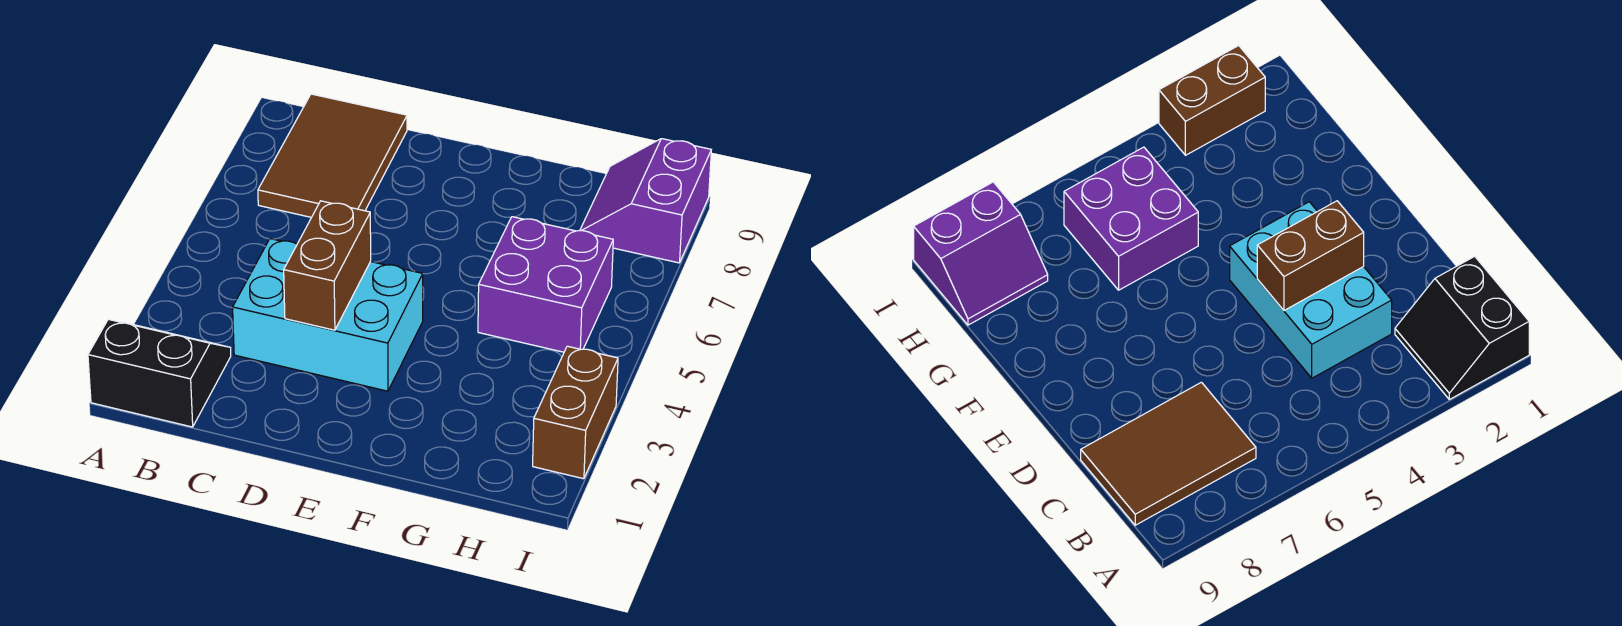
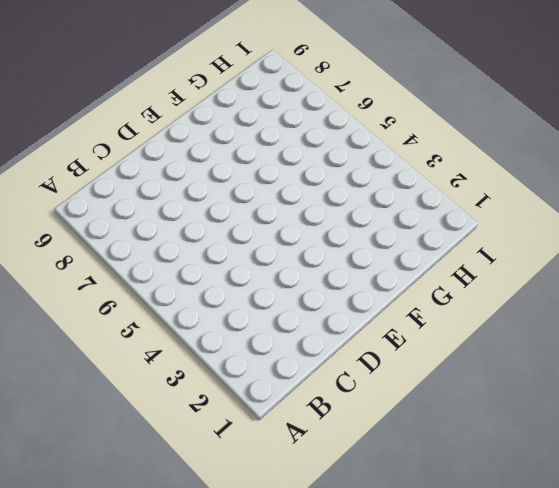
none -> black 2x2 slope [88,319,231,427]
none -> brown 2x3 tile [258,94,407,217]

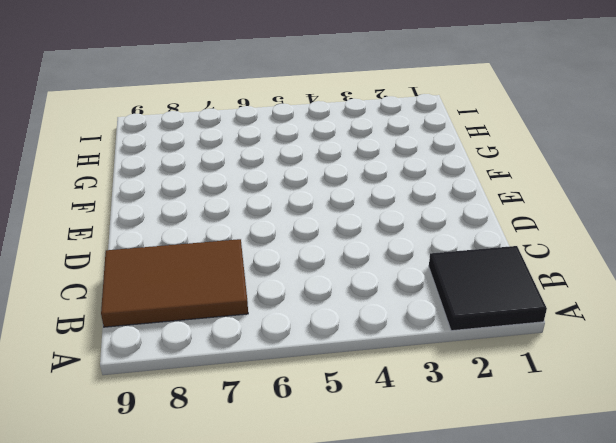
black 2x2 tile [429,246,547,331] -> black 2x2 slope [88,319,231,427]
none -> cyan 2x3 brick [233,239,423,391]
none -> purple 2x2 brick [478,217,613,352]

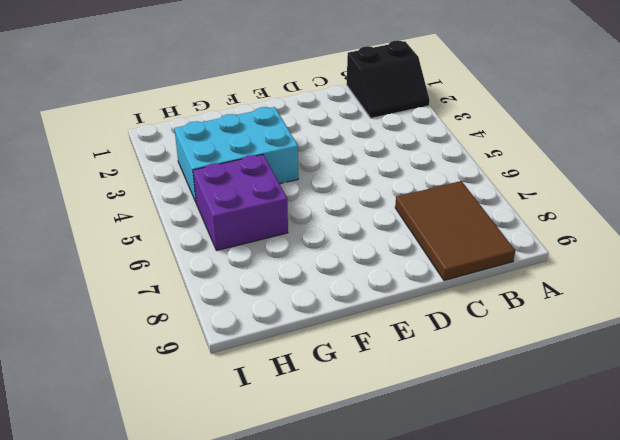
cyan 2x3 brick [174,107,298,202] -> cyan 2x3 brick moved to [233,239,423,391]
none -> purple 2x2 slope [580,139,711,263]
none -> brown 1x2 brick [533,346,618,479]

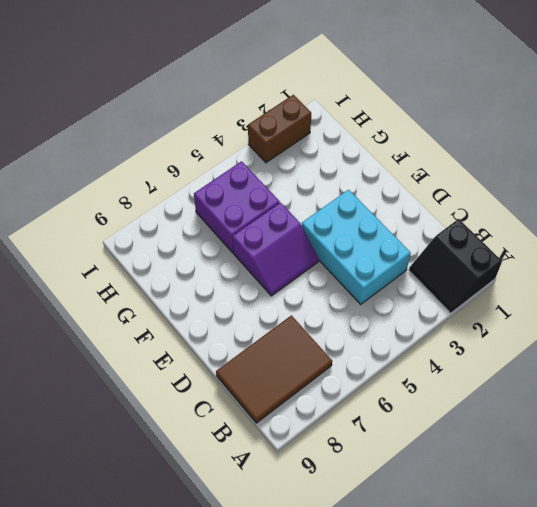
purple 2x2 slope [232,203,319,296] -> purple 2x2 slope moved to [580,139,711,263]
none -> brown 1x2 brick [284,201,371,330]

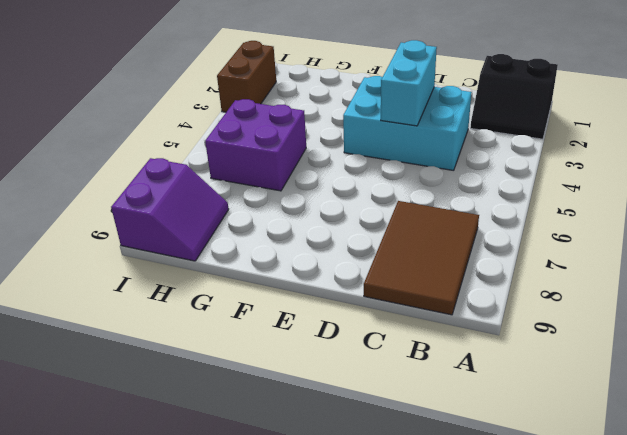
cyan 1x2 brick [381,40,437,126] -> brown 1x2 brick [284,201,371,330]

